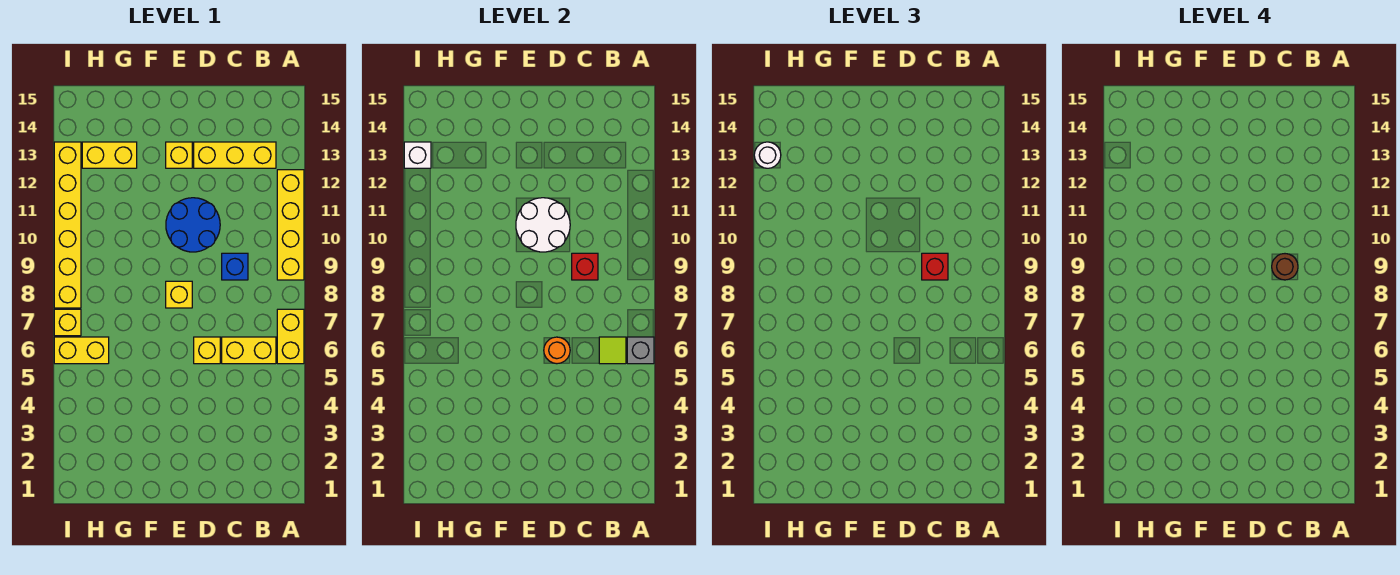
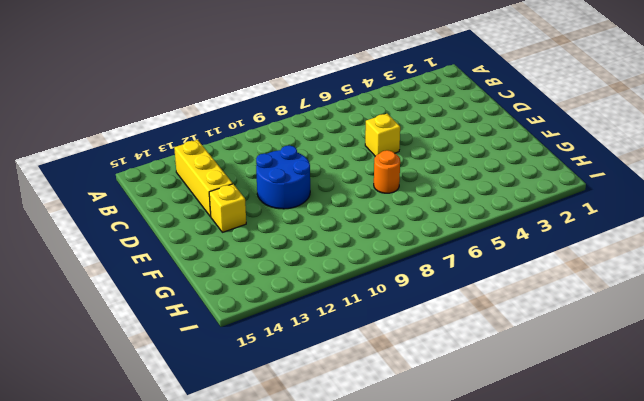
orange 1x1 round brick [374,150,400,193] -> orange 1x1 round brick moved to [544,337,570,364]
none -> yellow 1x2 brick [277,309,304,364]
none -> yellow 1x4 brick [277,170,304,280]
none -> yellow 1x2 brick [222,337,276,364]

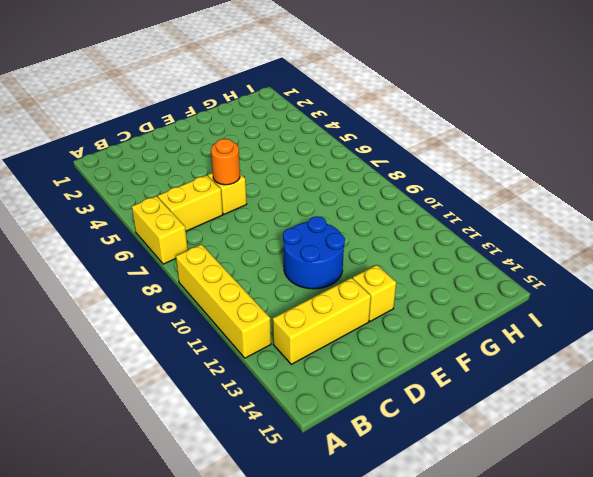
none -> blue 1x1 brick [222,253,248,280]
none -> yellow 1x1 brick [166,281,192,308]
none -> yellow 1x2 brick [82,142,137,168]

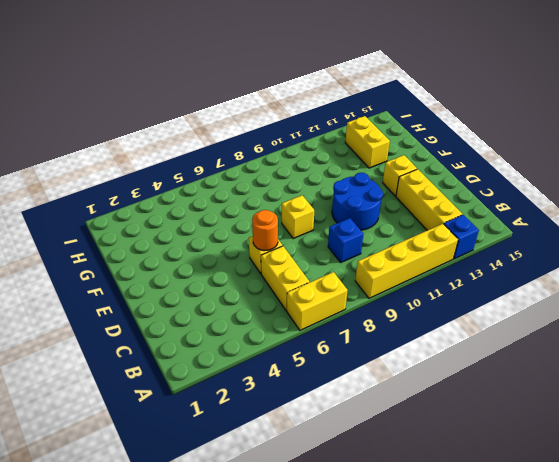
blue 1x1 brick [444,215,479,259] -> none
none -> yellow 1x2 brick [54,337,109,364]
none -> yellow 1x1 brick [54,309,81,336]
none -> yellow 1x6 brick [54,142,81,308]

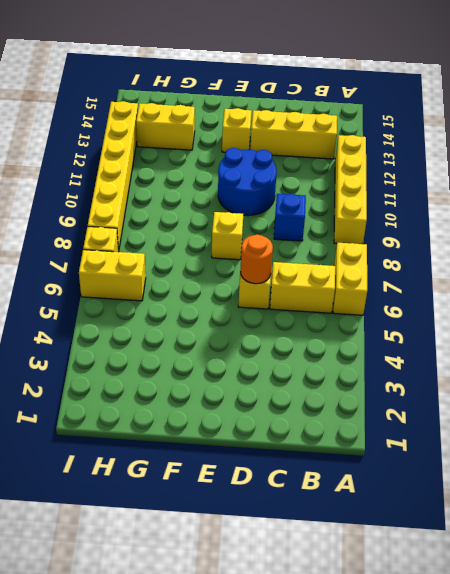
none -> grey 1x1 brick [627,337,654,364]
none -> lime 1x1 tile [599,337,626,364]
none -> red 1x1 brick [572,253,598,280]

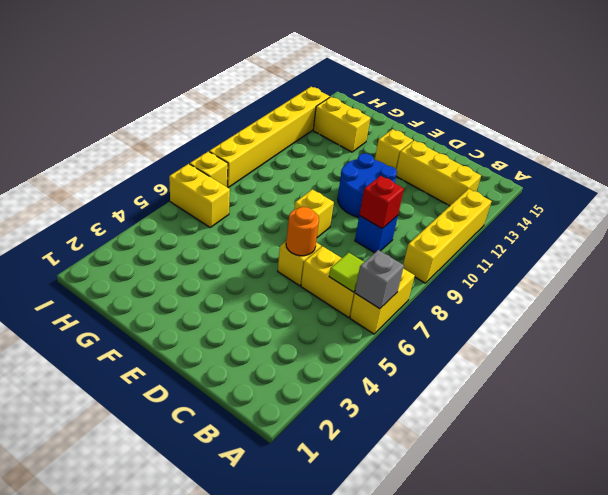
none -> white 2x2 round brick [516,198,570,252]
none -> white 1x1 brick [404,142,431,168]
none -> red 1x1 brick [922,253,948,280]

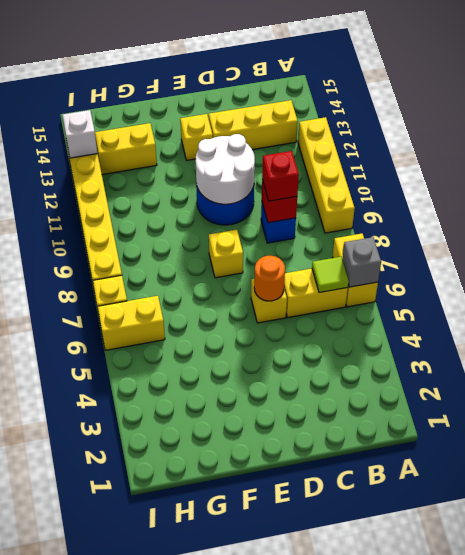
none -> white 1x1 round brick [754,142,781,168]
none -> brown 1x1 round brick [1272,254,1298,280]

